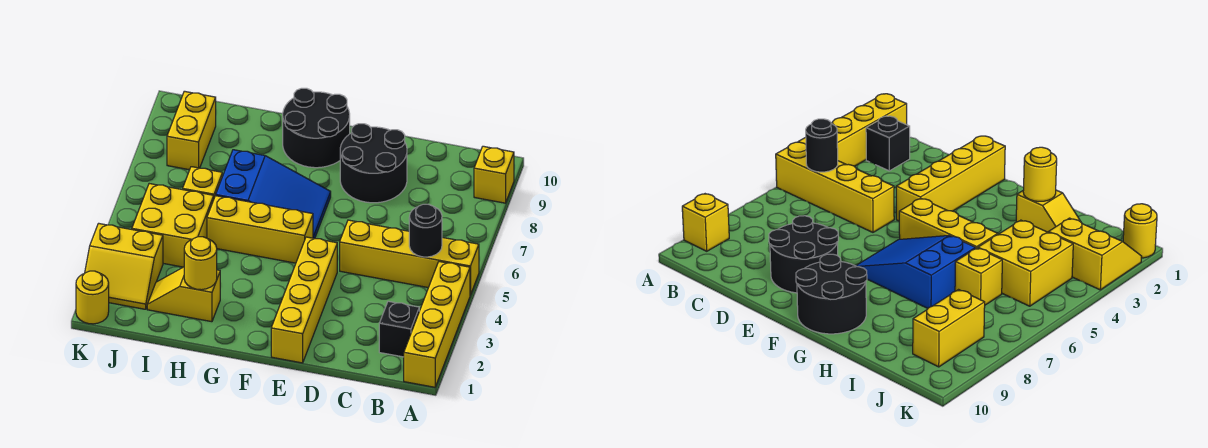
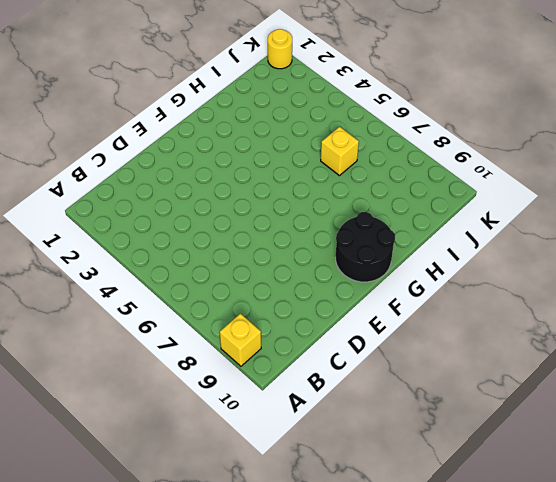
none -> yellow 1x4 brick [404,262,470,387]
none -> yellow 1x4 brick [340,220,479,295]
none -> black 1x1 brick [379,301,419,357]

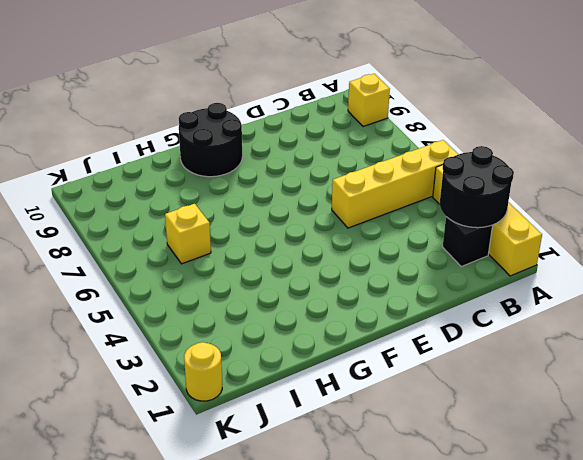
black 2x2 round brick [440,146,514,228] -> black 2x2 round brick moved to [340,124,407,203]
none -> yellow 1x4 brick [271,237,337,363]
none -> yellow 1x3 brick [207,196,313,263]
none -> blue 2x3 slope [216,150,331,239]

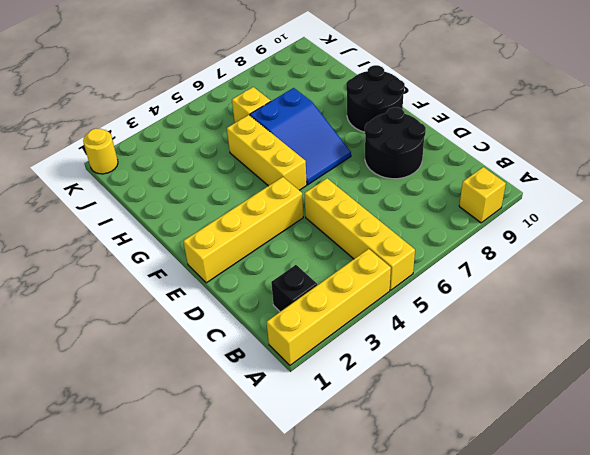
none -> yellow 1x2 slope [147,267,220,322]
none -> yellow 2x2 brick [132,184,214,267]
none -> yellow 2x2 slope [85,223,163,309]

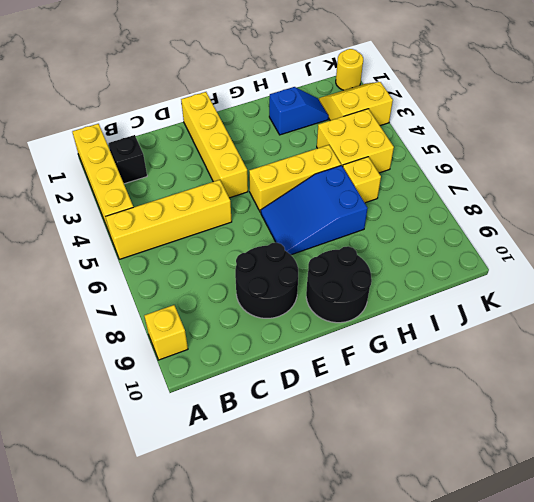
blue 1x2 slope [269,87,329,135] -> yellow 1x2 slope [147,267,220,322]
none -> yellow 1x2 brick [167,91,216,170]
none -> black 1x1 round brick [409,204,442,257]
none -> yellow 1x1 round brick [184,237,217,290]

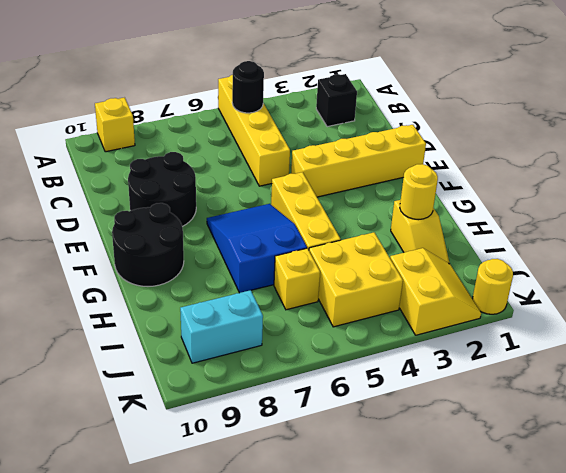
cyan 1x2 brick [180,290,263,363] -> yellow 1x2 brick [167,91,216,170]
none -> yellow 1x4 brick [404,262,470,387]

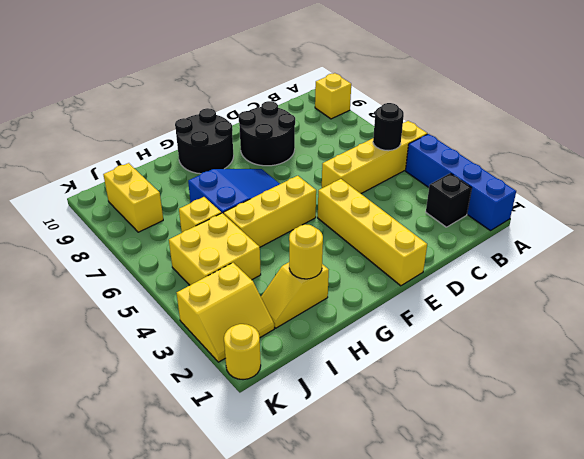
blue 1x4 brick [406,134,516,231] -> yellow 1x4 brick [404,262,470,387]

